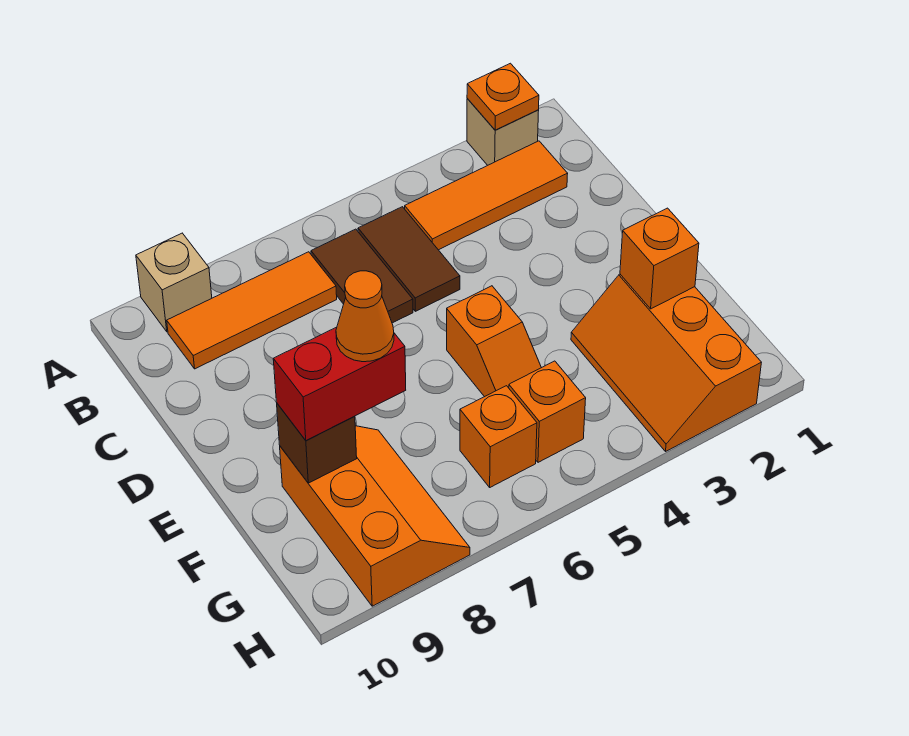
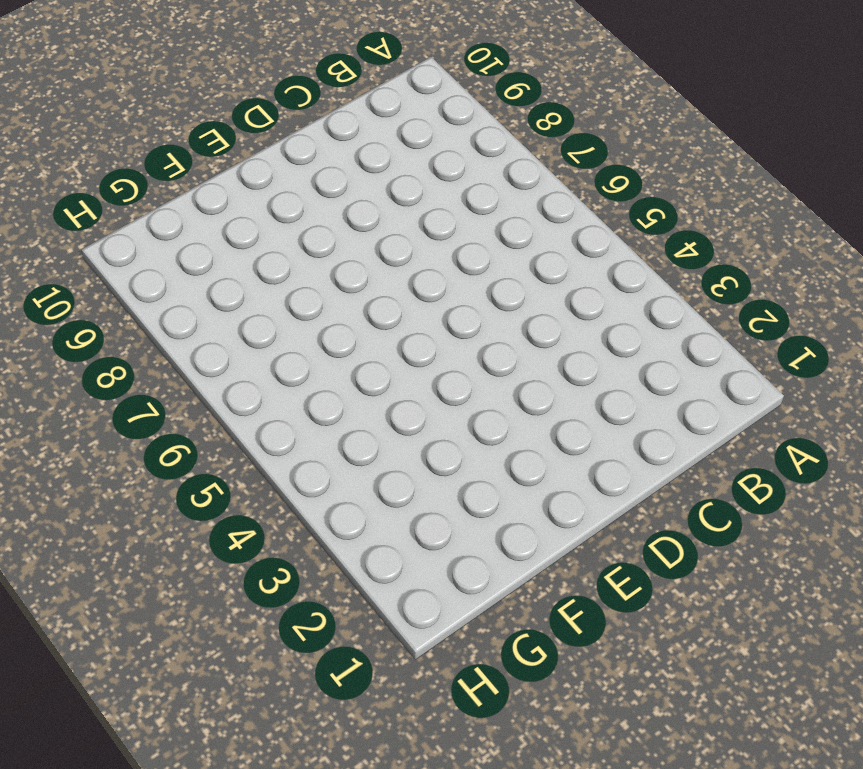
none -> tan 1x1 brick [467,98,539,165]
none -> tan 1x1 brick [136,233,212,332]
none -> orange 1x3 tile [405,141,568,250]

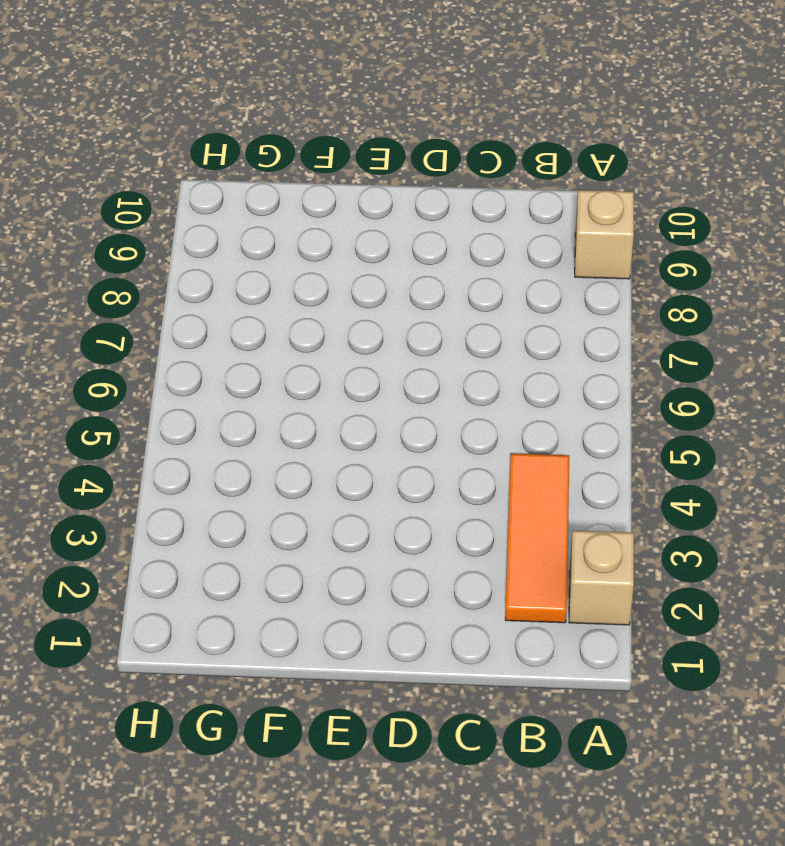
none -> brown 1x2 tile [358,207,460,311]
none -> brown 1x2 tile [311,229,413,323]
none -> orange 1x3 tile [167,252,337,369]

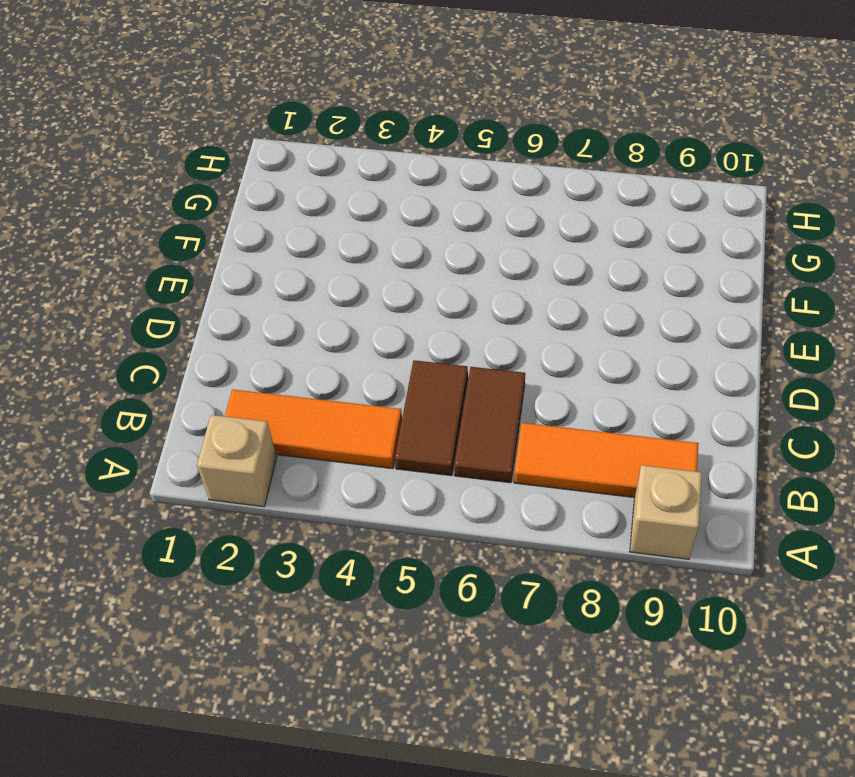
none -> orange 1x2 slope [447,286,541,397]
none -> orange 2x3 slope [571,274,761,451]
none -> orange 2x3 slope [280,426,470,606]

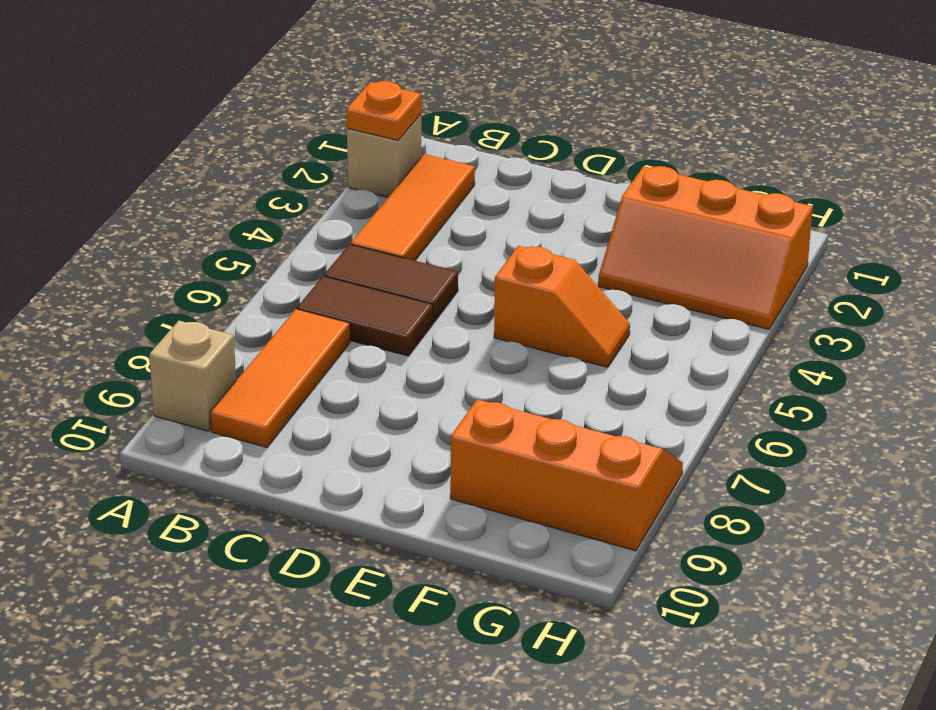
none -> orange 1x1 brick [509,361,586,462]
none -> orange 1x1 brick [460,386,537,487]
none -> orange 1x1 brick [620,208,699,309]

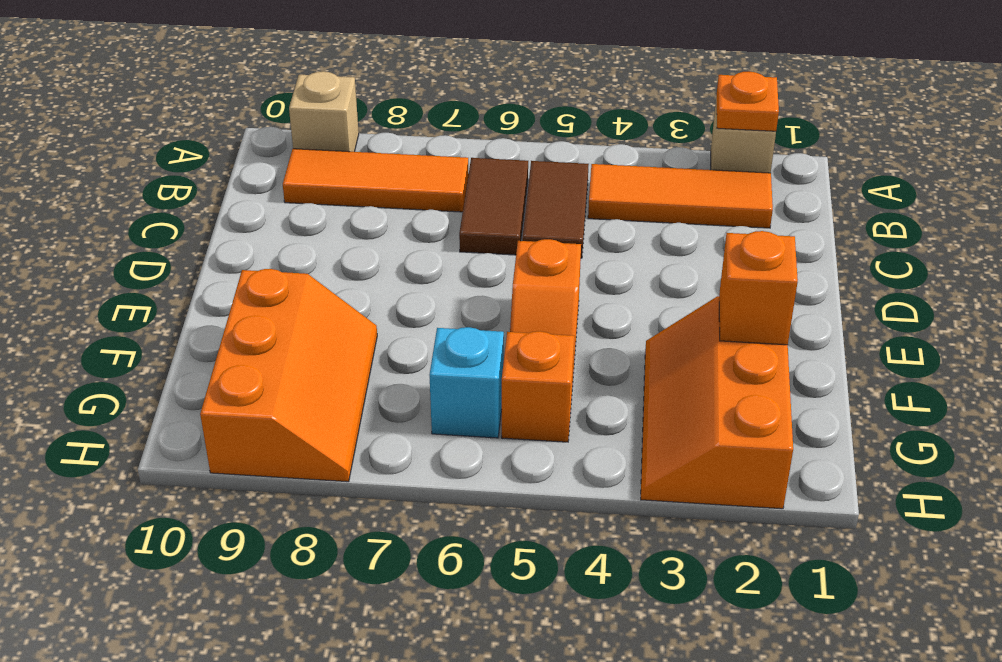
cyan 1x1 brick [429,327,504,438] -> orange 1x1 brick [460,386,537,487]
none -> brown 1x1 brick [277,404,357,483]
none -> red 1x2 brick [273,327,406,440]
none -> orange 1x1 cone [336,271,394,362]

